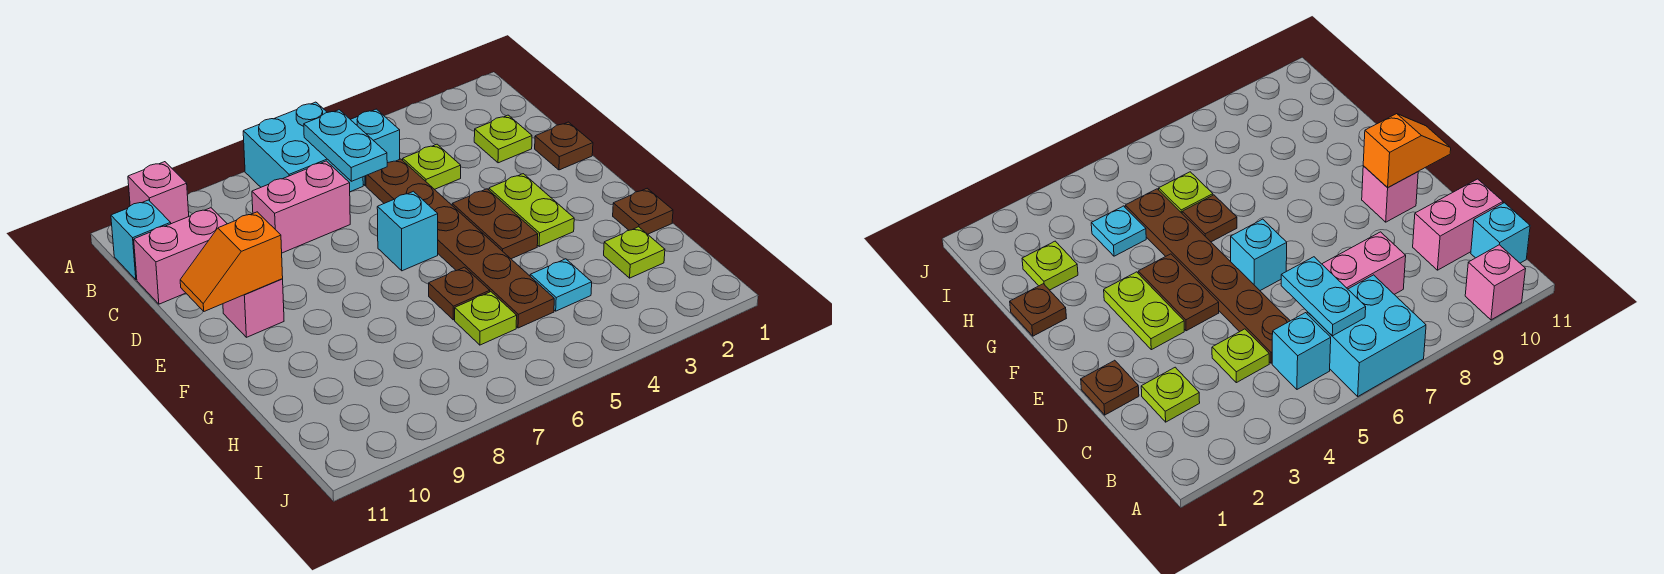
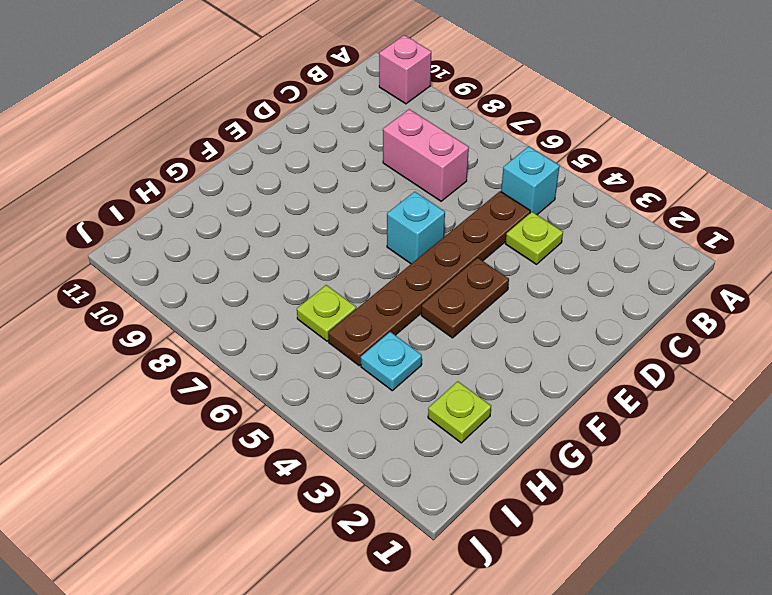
none -> cyan 2x2 brick [243,102,363,192]
none -> cyan 1x1 brick [111,200,171,280]
none -> lime 1x1 plate [474,115,532,163]

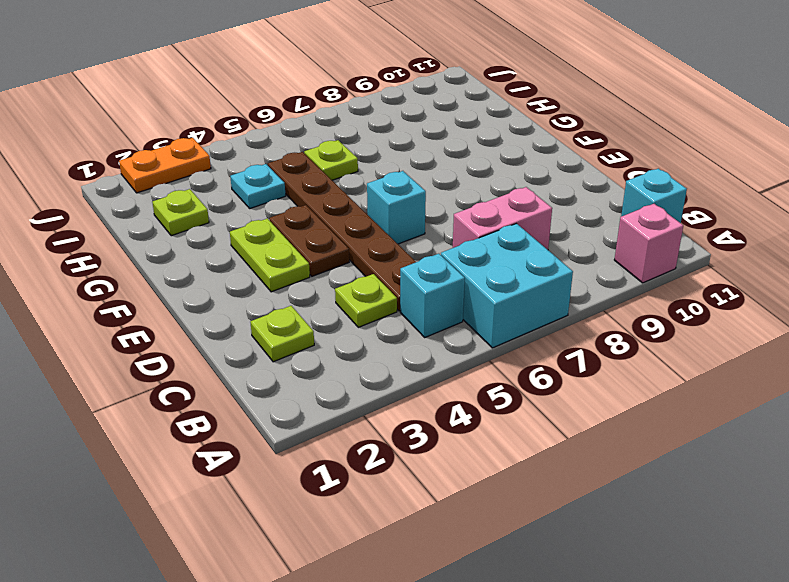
orange 1x2 plate [119,138,211,193] -> none
none -> pink 1x2 brick [134,208,227,304]
none -> brown 1x1 plate [535,122,593,170]
none -> pink 1x1 brick [223,279,284,337]

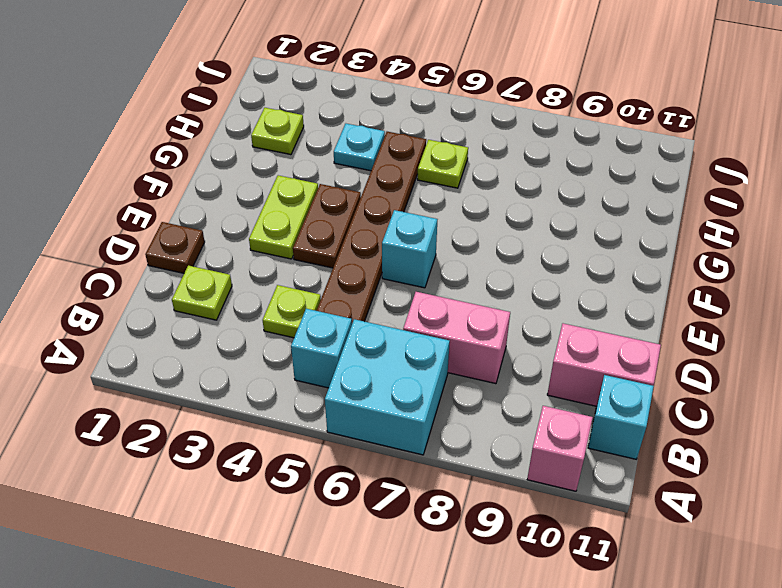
none -> pink 1x1 brick [223,279,284,337]
none -> brown 1x1 plate [613,188,673,234]
none -> brown 1x1 plate [429,267,490,320]

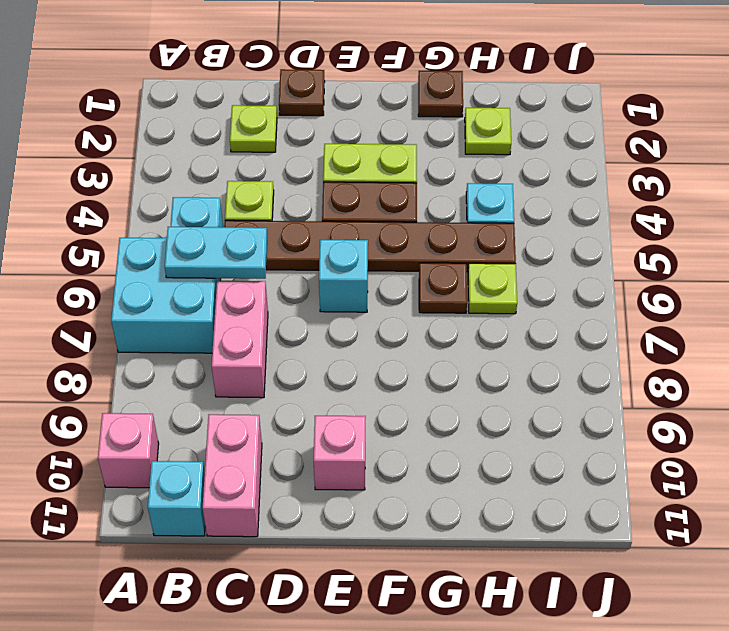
none -> orange 1x2 slope [180,212,283,311]

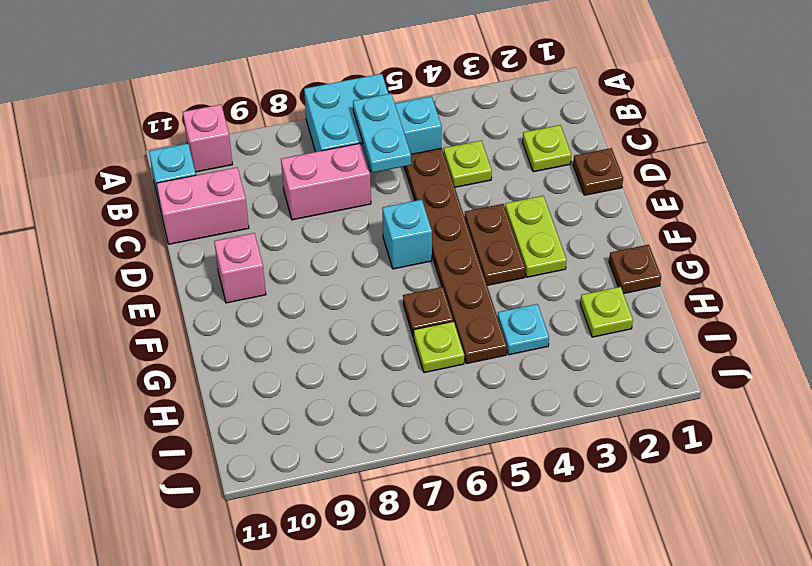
none -> orange 1x2 slope [180,212,283,311]

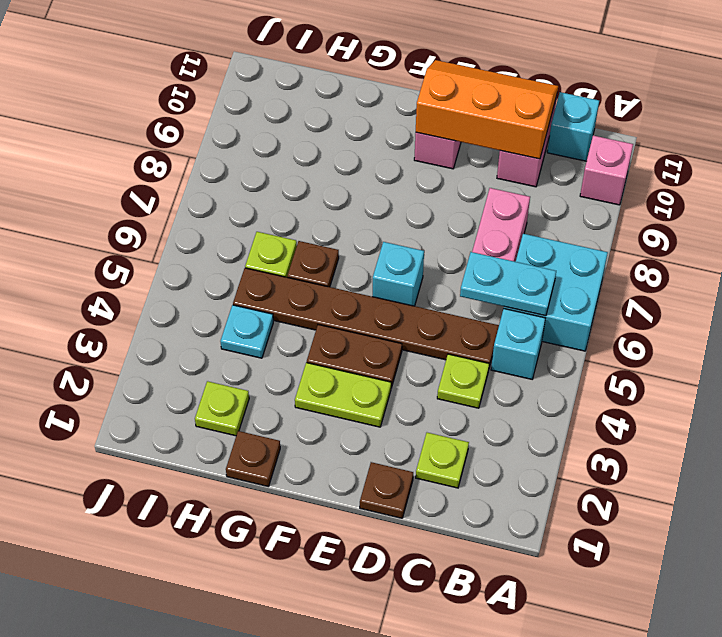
orange 2x3 slope [416,60,558,159] -> orange 1x2 slope [180,212,283,311]

